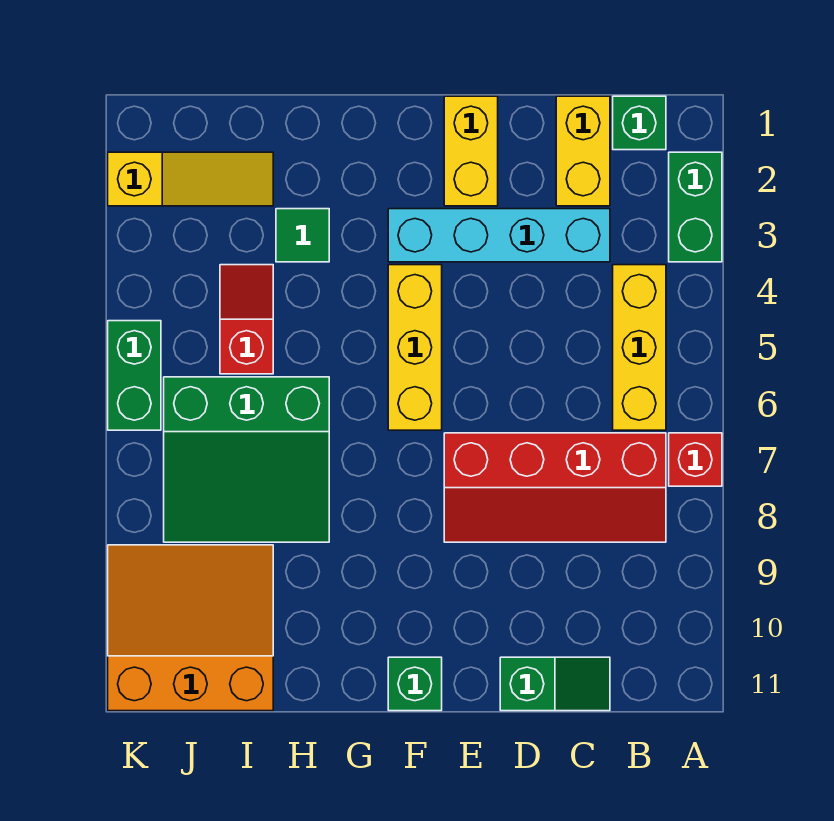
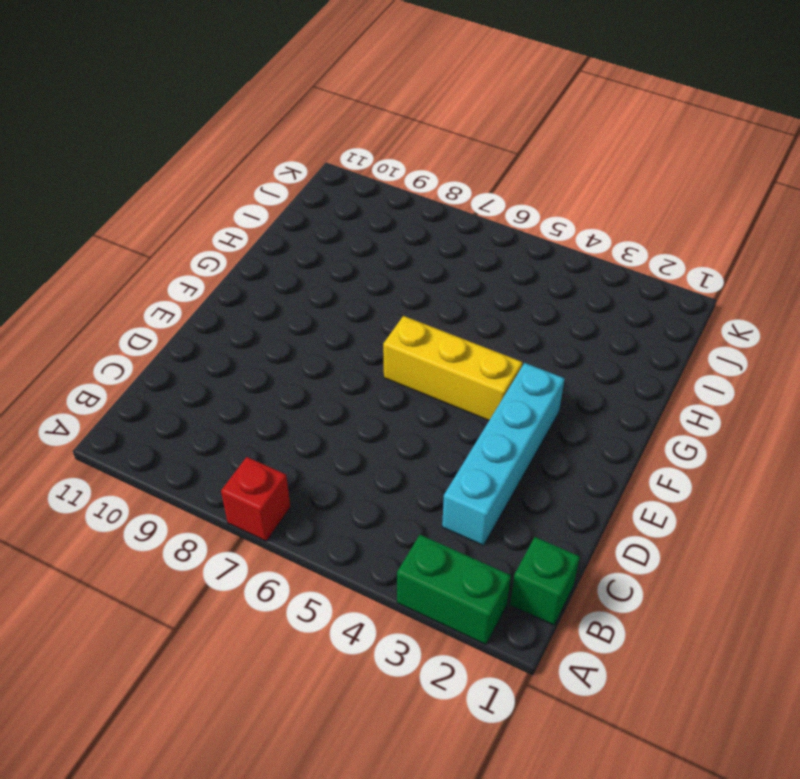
none -> yellow 1x3 brick [613,265,666,430]
none -> red 2x4 slope [444,433,666,542]
none -> yellow 1x2 brick [556,96,610,206]

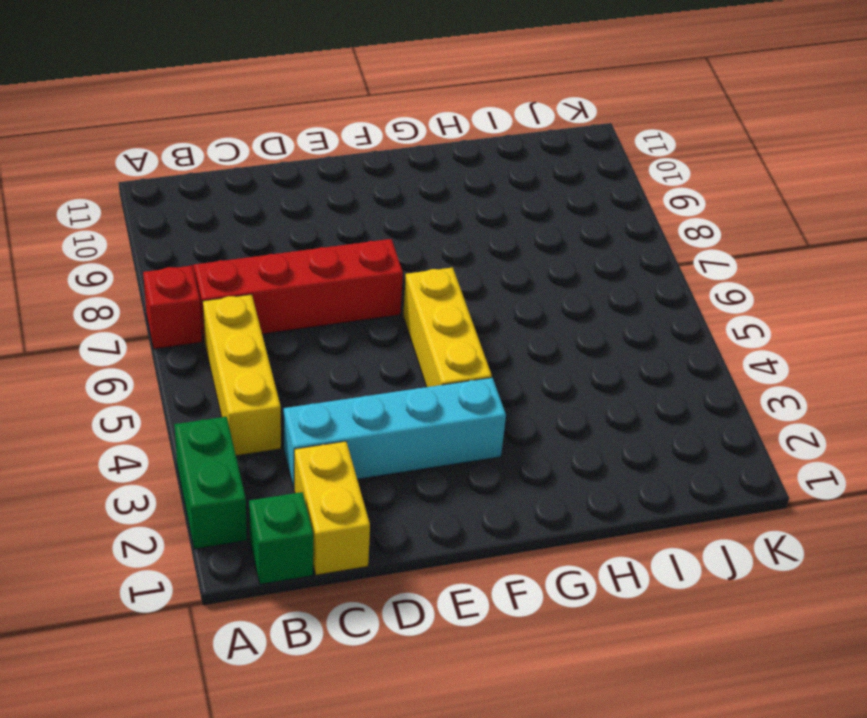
none -> green 1x2 slope [500,657,610,711]
none -> yellow 1x2 brick [444,96,498,206]
none -> green 1x1 brick [388,657,442,711]

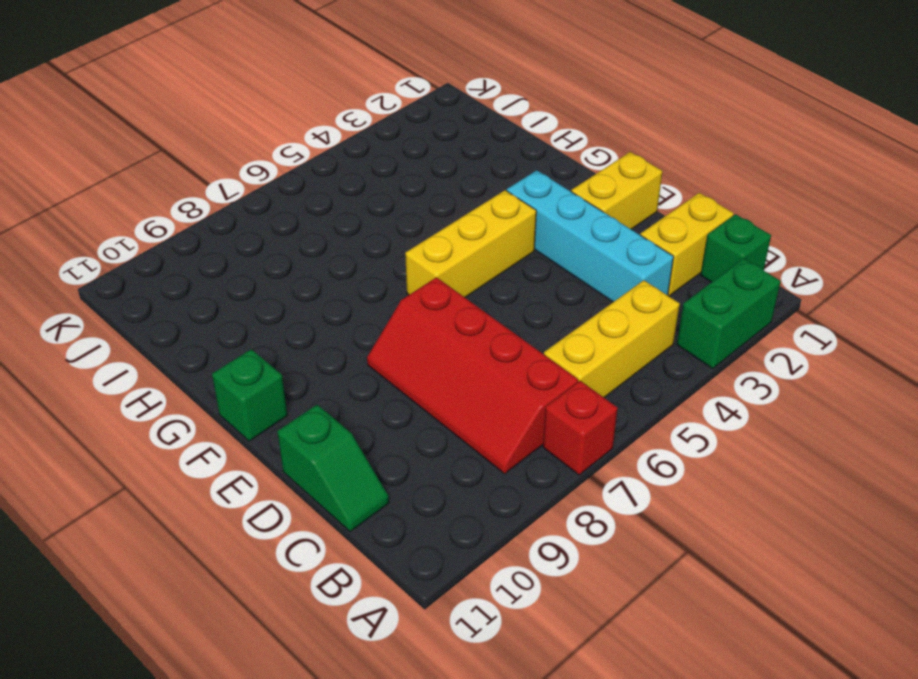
none -> green 1x1 tile [276,209,329,262]
none -> green 3x3 slope [164,377,329,542]
none -> yellow 1x3 slope [108,152,273,206]

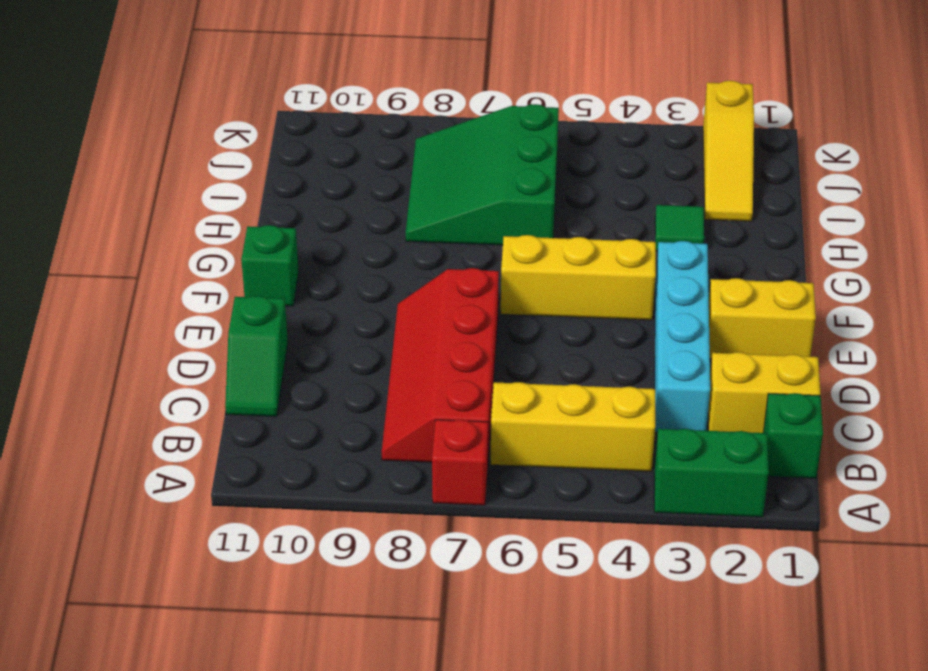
none -> red 1x2 slope [220,265,273,374]
none -> orange 3x3 slope [108,545,273,711]
none -> green 1x2 brick [108,321,161,430]

